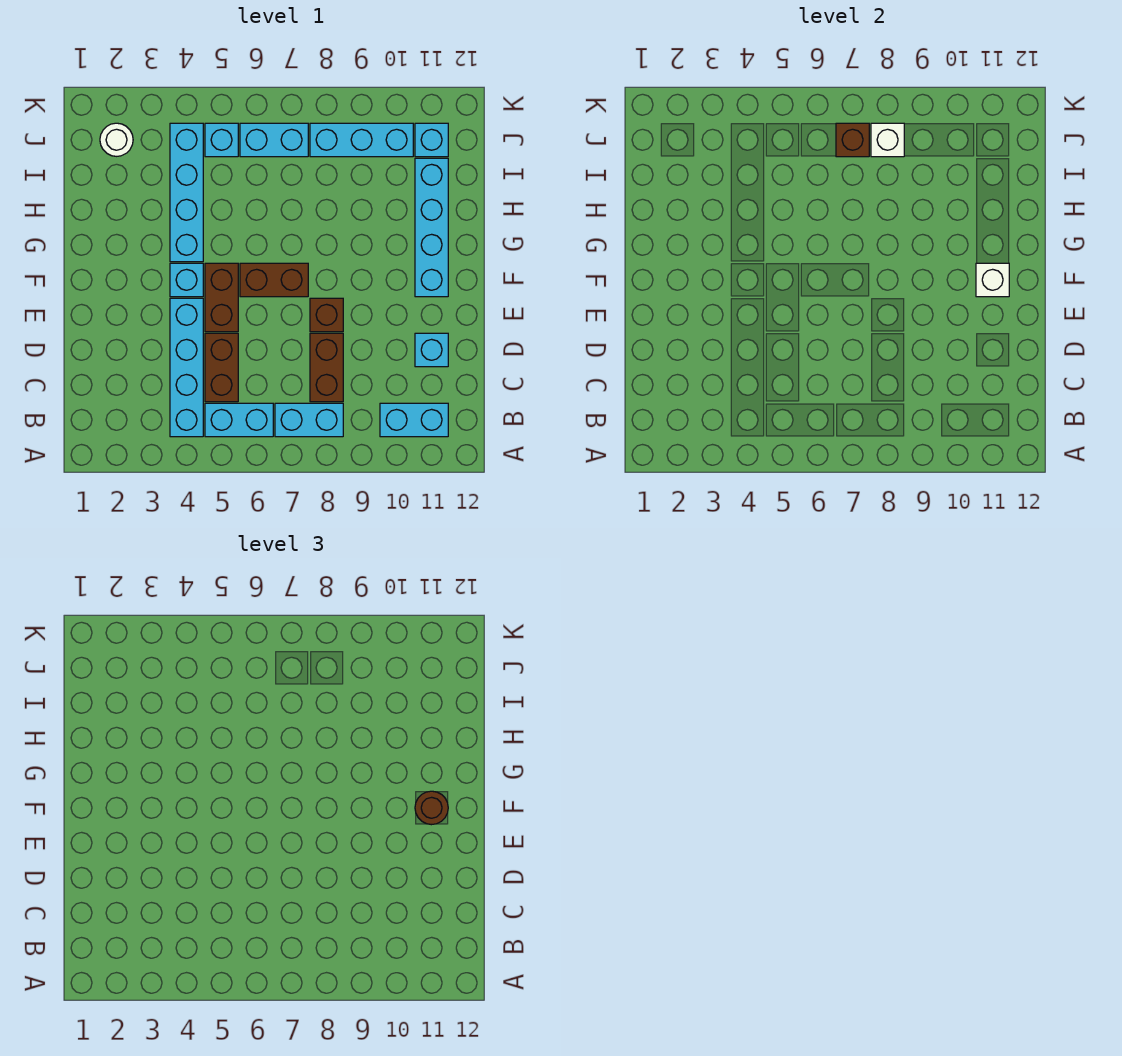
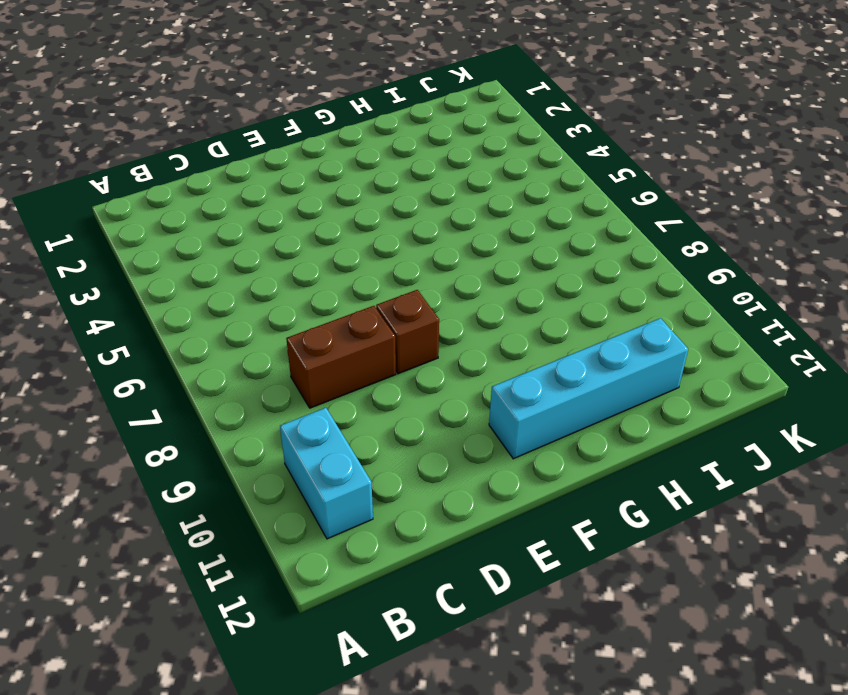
none -> cyan 1x4 brick [170,298,203,437]
none -> cyan 1x2 brick [205,403,273,437]
none -> cyan 1x2 brick [275,403,343,437]

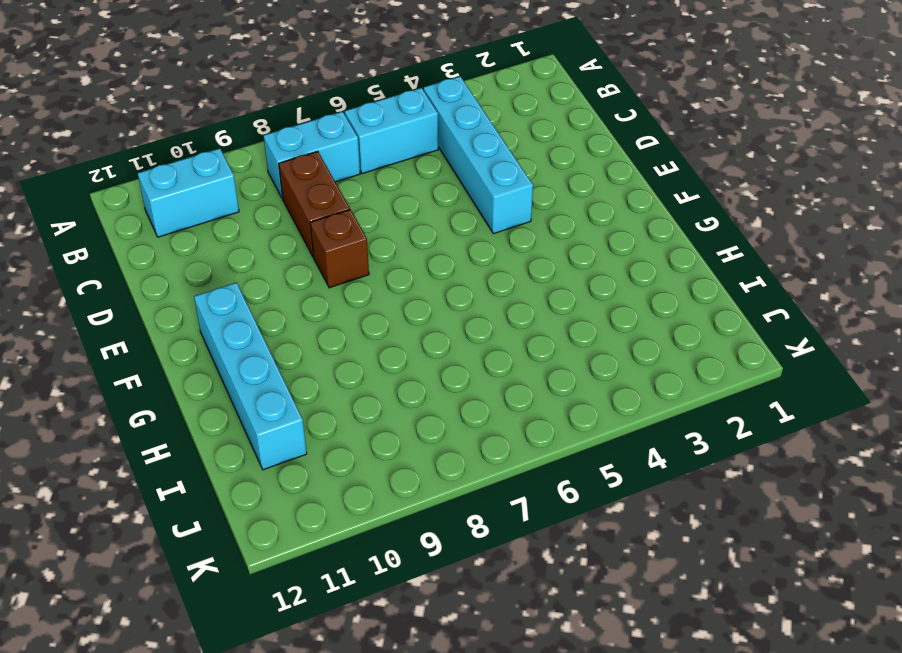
none -> brown 1x2 brick [205,333,238,402]
none -> cyan 1x1 brick [415,333,448,367]
none -> brown 1x2 brick [205,263,238,332]

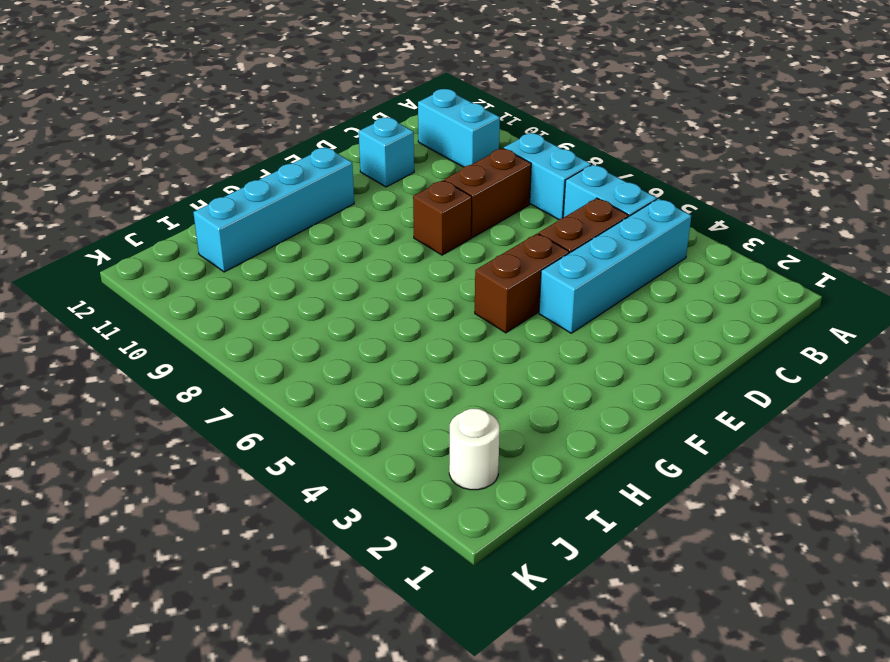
none -> cyan 1x1 brick [170,263,203,297]
none -> brown 1x2 brick [240,263,308,297]
none -> cyan 1x4 brick [170,123,203,262]

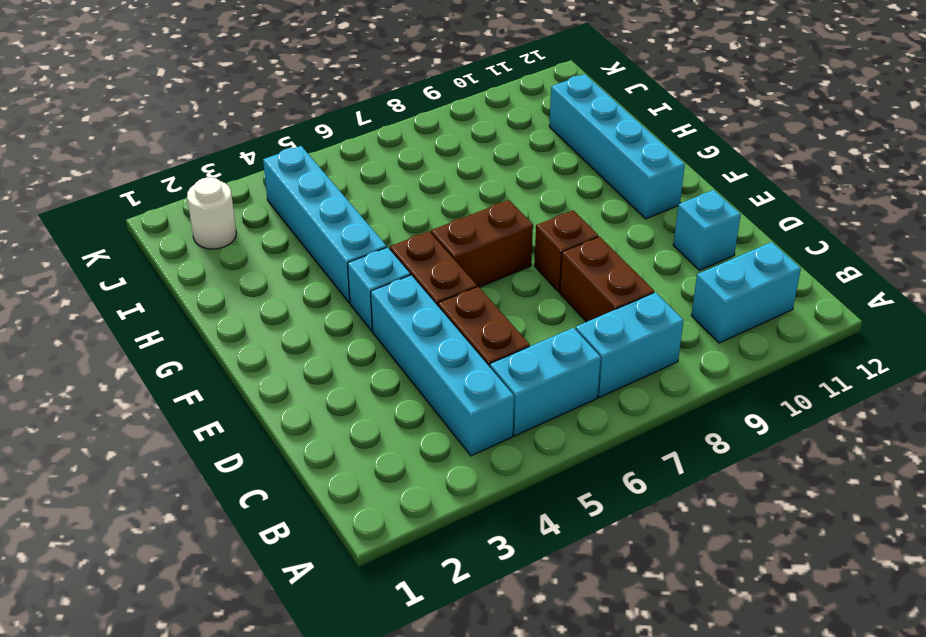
none -> cyan 1x1 brick [205,123,238,157]
none -> cyan 1x2 brick [240,123,308,157]
none -> cyan 1x3 brick [310,123,413,157]

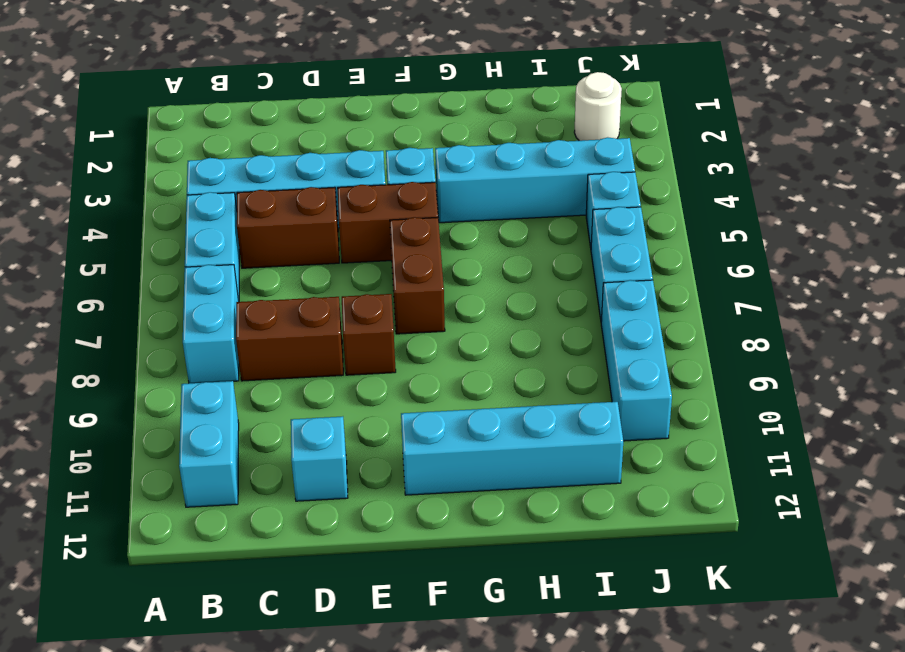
none -> cyan 1x1 brick [415,123,448,157]
none -> white 1x1 brick [976,263,1009,297]
none -> brown 1x1 brick [836,123,869,157]

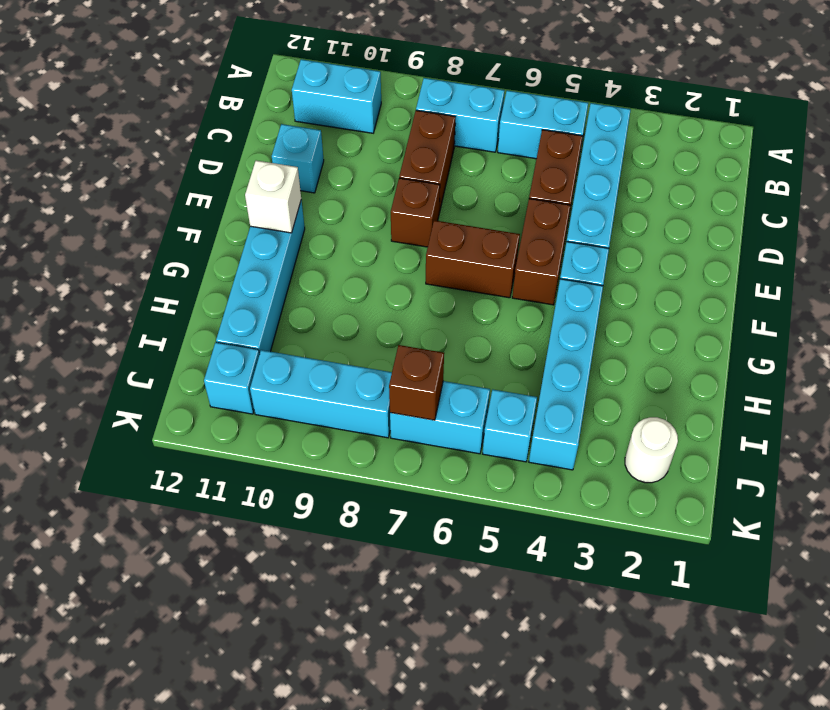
none -> white 1x1 brick [871,123,904,157]
none -> brown 1x1 round brick [415,791,448,825]

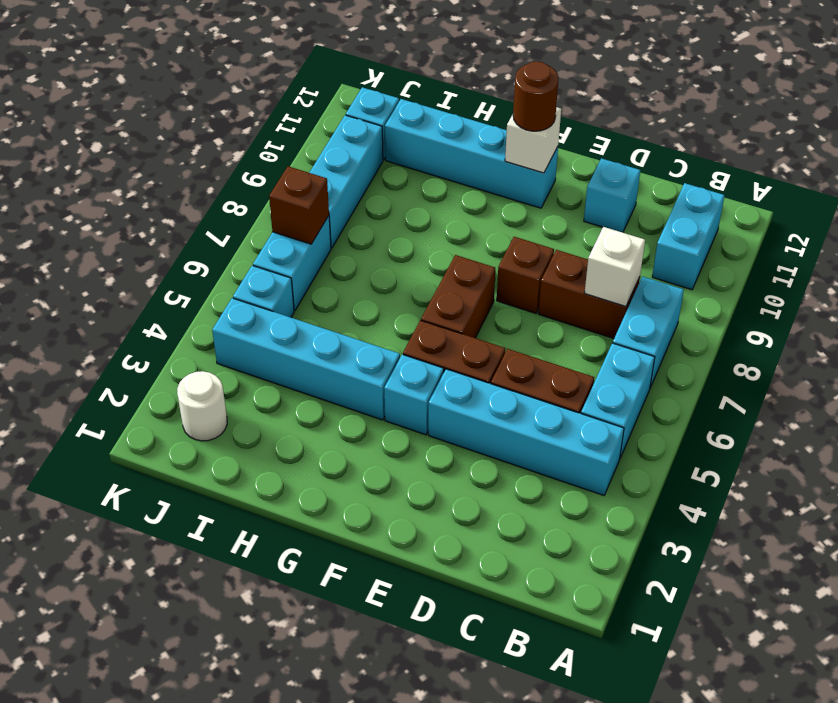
white 1x1 brick [584,227,645,307] -> white 1x1 brick moved to [871,123,904,157]

